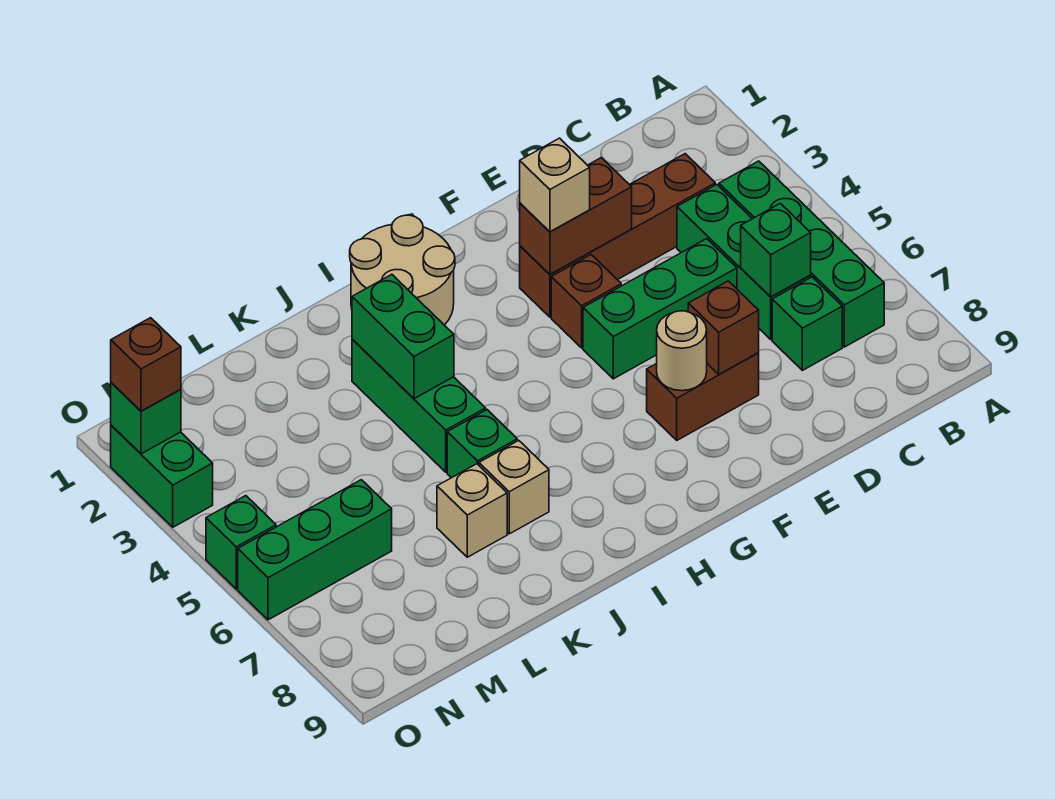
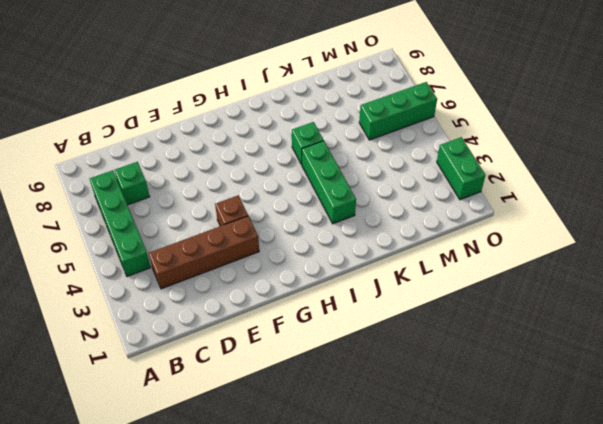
none -> green 1x3 brick [677,185,811,339]
none -> green 1x3 brick [583,239,737,379]
none -> brown 1x2 brick [647,353,759,440]

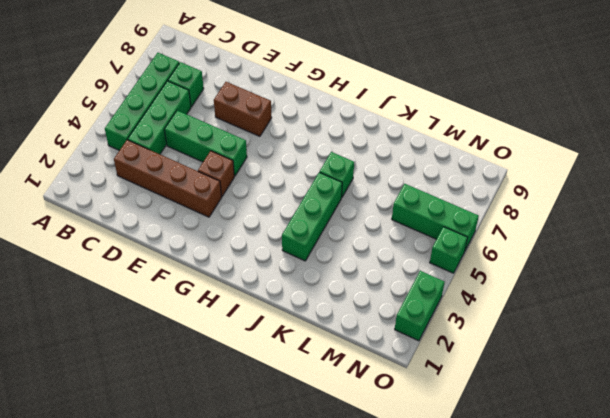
none -> tan 2x2 round brick [350,215,455,325]
none -> tan 1x1 brick [479,440,549,534]
none -> tan 1x1 brick [437,464,507,557]

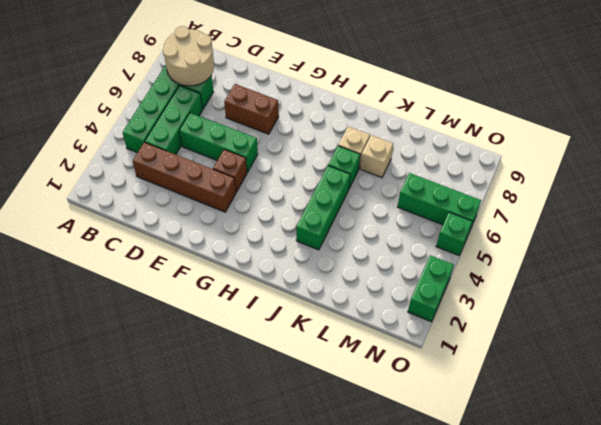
tan 2x2 round brick [163,26,214,86] -> tan 2x2 round brick moved to [350,215,455,325]
none -> green 1x1 brick [741,203,811,297]
none -> brown 1x2 brick [520,158,632,274]
none -> brown 1x1 brick [688,281,759,374]

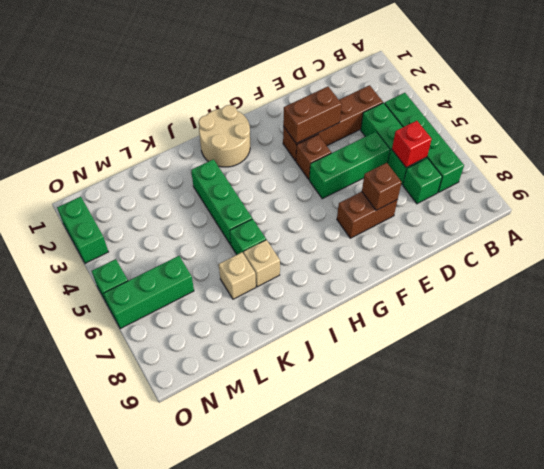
red 1x1 brick [392,121,432,167] -> green 1x1 brick [741,203,811,297]
none -> tan 1x1 round brick [657,311,707,391]
none -> green 1x2 brick [352,274,454,399]
none -> green 1x1 brick [111,383,181,454]

